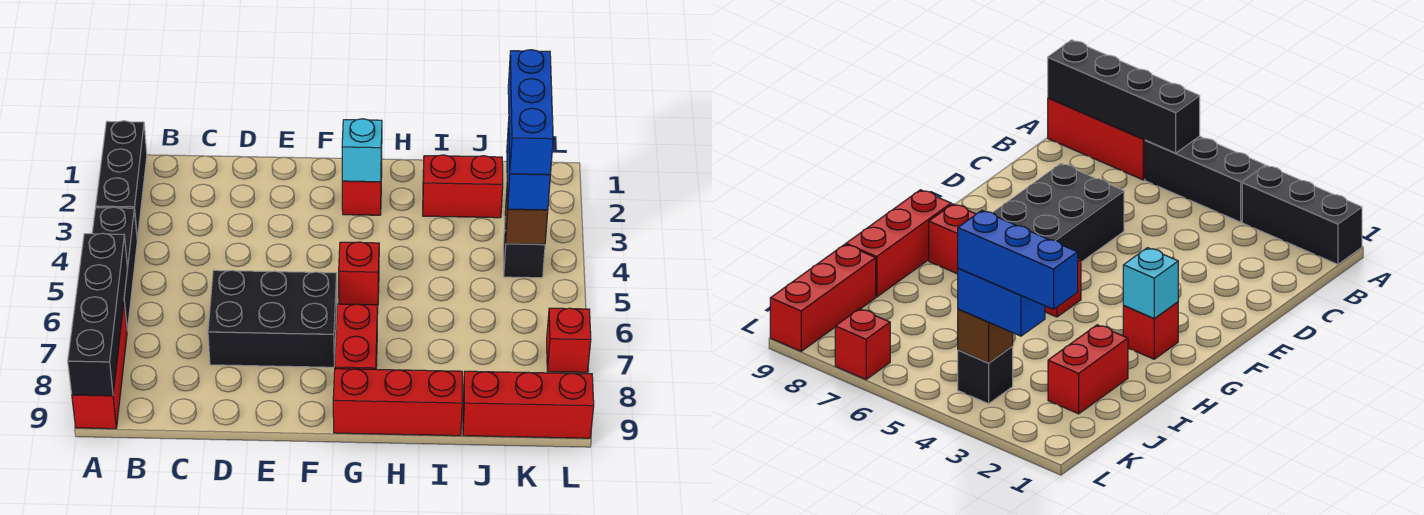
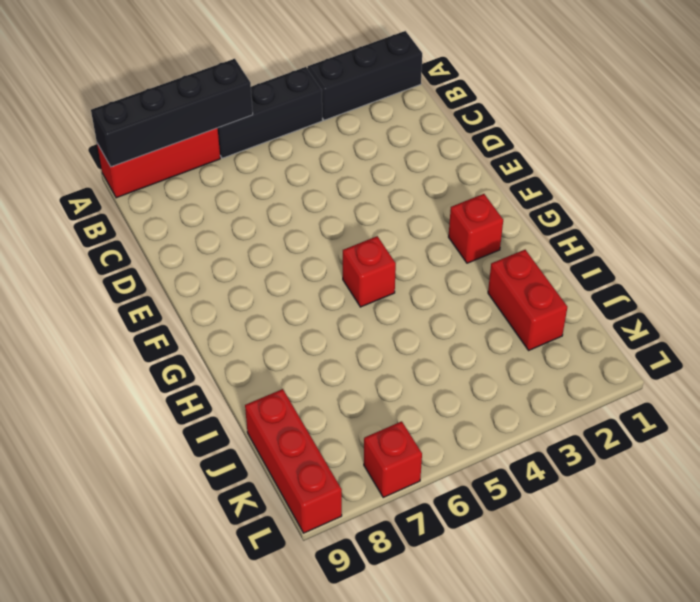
none -> black 2x3 brick [208,270,337,367]
none -> red 1x2 brick [335,304,378,369]
none -> red 1x3 brick [333,369,462,436]

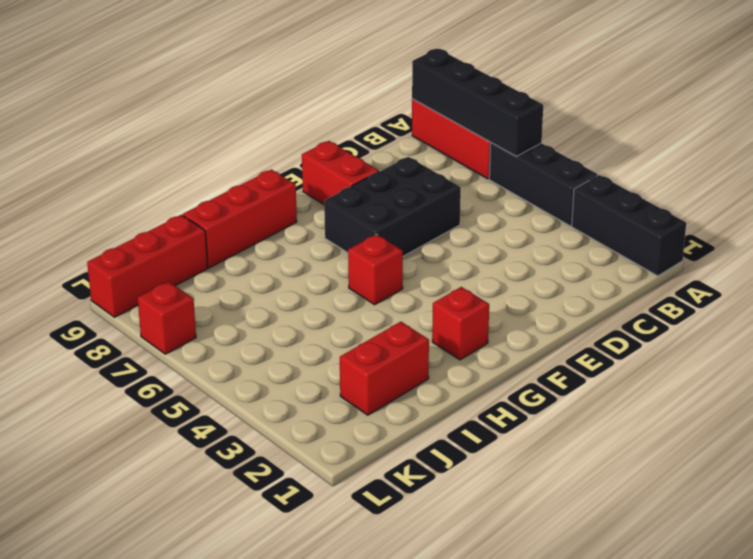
red 1x2 brick [302,141,379,204] -> red 1x2 brick moved to [335,304,378,369]
none -> black 1x1 brick [503,228,545,278]
none -> cyan 1x1 brick [342,119,382,182]
none -> brown 1x1 brick [505,193,548,244]

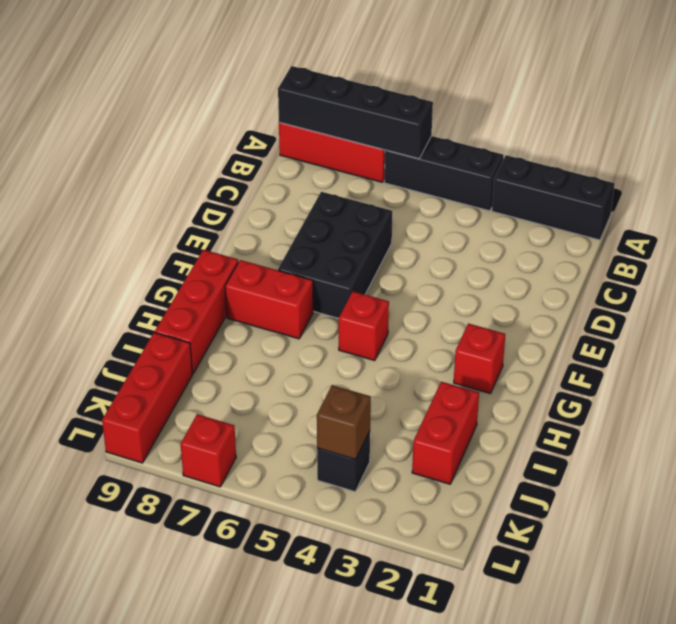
none -> cyan 1x1 brick [342,119,382,182]
none -> blue 1x2 brick [507,122,550,210]
none -> blue 1x3 brick [508,50,553,175]

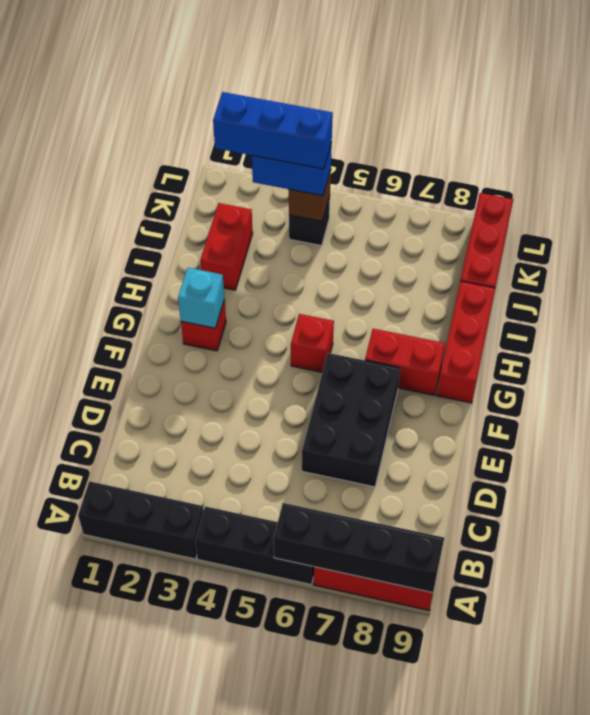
none -> red 1x1 brick [547,308,591,372]

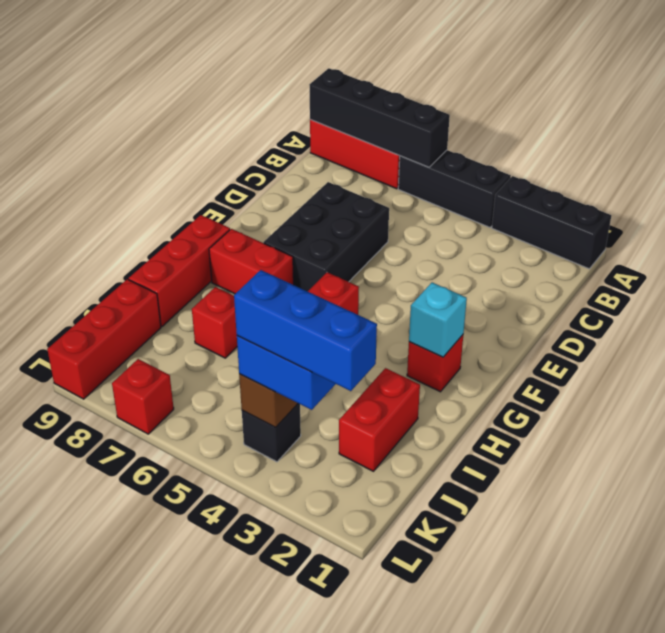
red 1x1 brick [192,287,237,358] -> none

